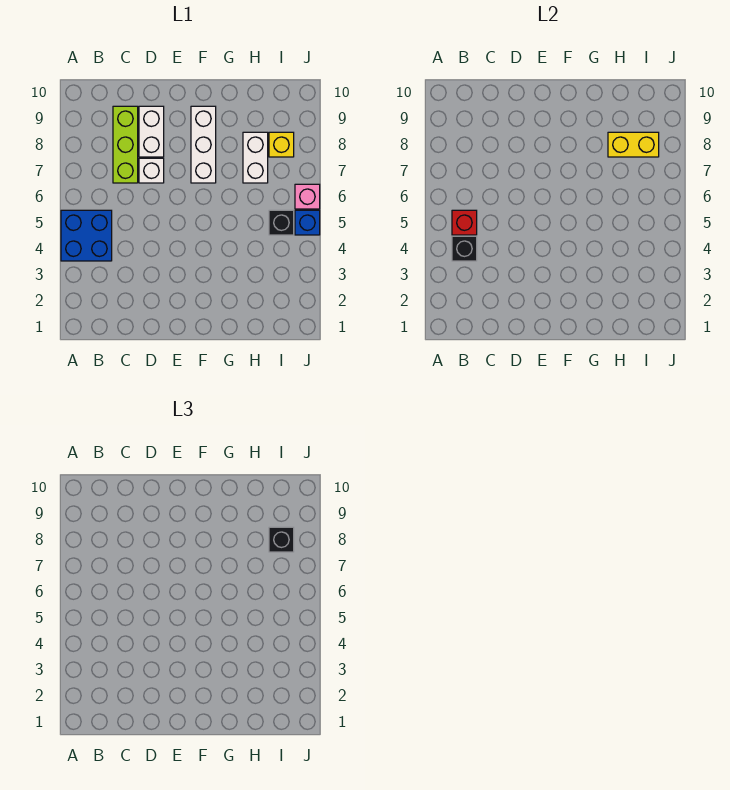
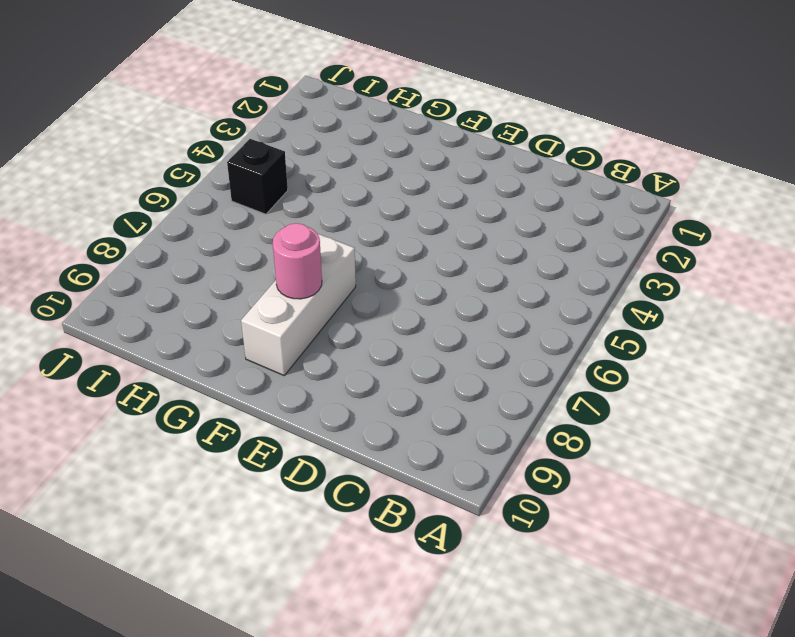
pink 1x1 round brick [273,223,322,299] -> none
none -> blue 2x2 brick [61,210,112,261]
none -> lime 1x3 brick [113,106,138,183]
none -> white 1x1 brick [139,158,164,183]

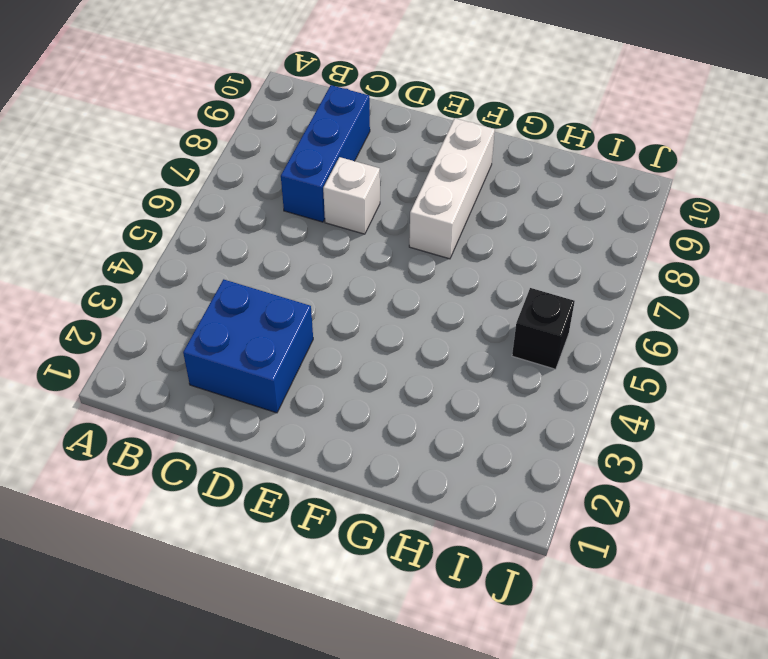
blue 2x2 brick [183,279,313,413] -> blue 2x2 brick moved to [61,210,112,261]
blue 1x3 brick [281,85,370,222] -> lime 1x3 brick [113,106,138,183]
none -> white 1x2 brick [139,106,164,157]
none -> white 1x2 brick [243,132,268,183]
none -> yellow 1x1 brick [269,132,294,157]

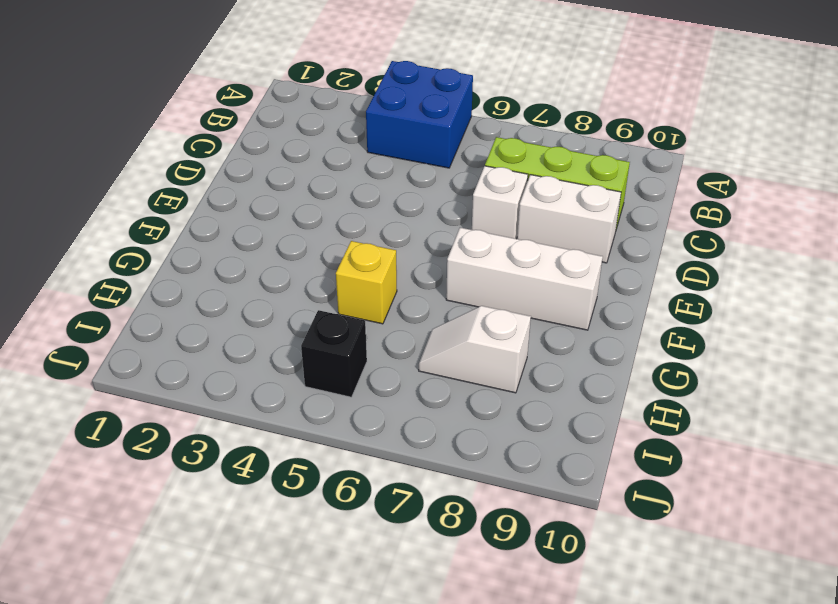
yellow 1x1 brick [336,241,397,324] -> yellow 1x1 brick moved to [269,132,294,157]
white 1x2 slope [419,306,531,393] -> white 1x2 brick [243,132,268,183]
none -> blue 1x1 brick [295,210,320,235]
none -> pink 1x1 brick [295,184,320,209]
none -> black 1x1 brick [452,236,477,261]

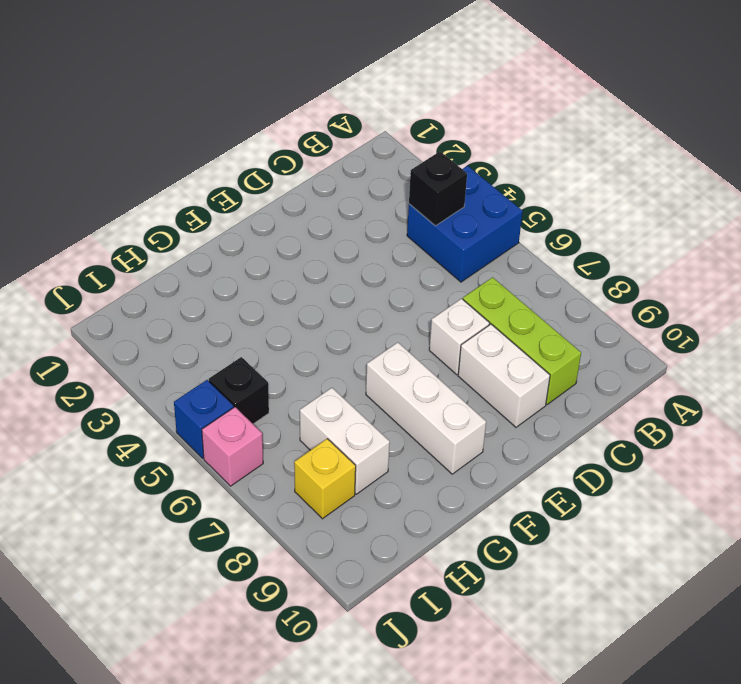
none -> red 1x1 brick [452,210,477,235]
none -> yellow 1x2 brick [608,132,659,157]
none -> black 1x1 brick [269,527,294,552]

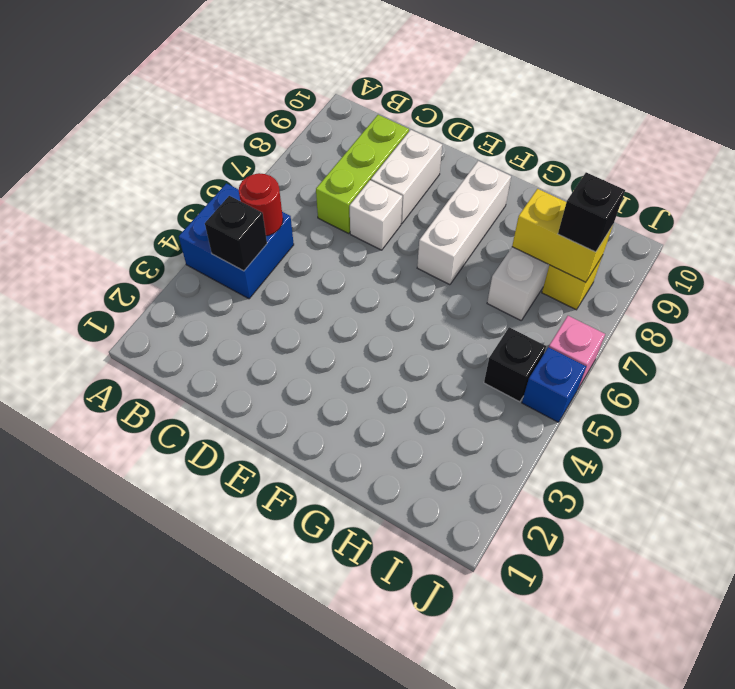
red 1x1 round brick [239,173,283,236] -> red 1x1 brick [452,210,477,235]

